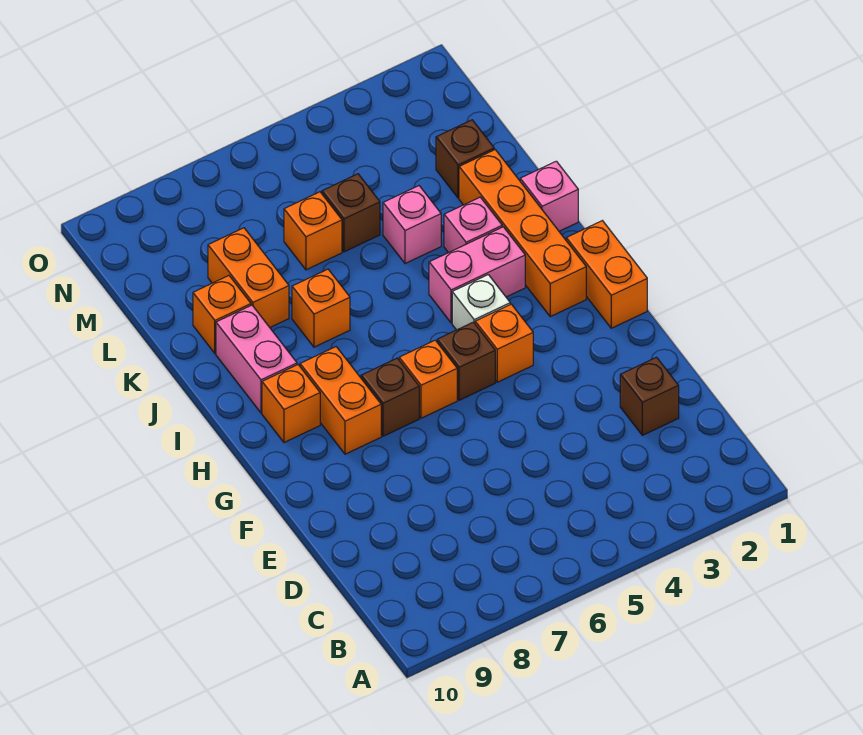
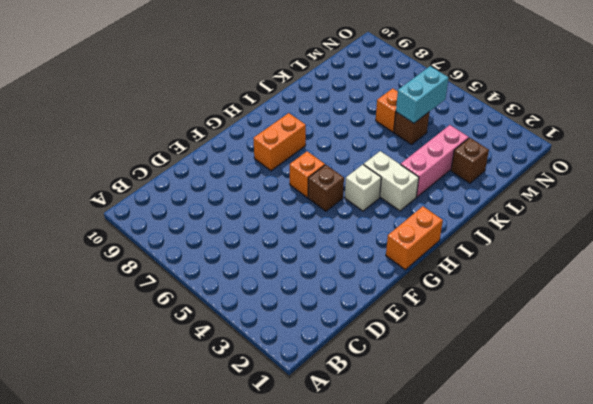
white 1x2 brick [364,151,419,211] -> pink 1x2 brick [429,227,525,323]
pink 1x3 brick [401,125,469,197] -> pink 1x1 brick [444,197,502,253]
cyan 1x2 brick [396,66,448,123] -> none
none -> brown 1x1 brick [620,357,679,435]
none -> orange 1x1 brick [475,304,533,382]
none -> brown 1x1 brick [361,358,419,436]

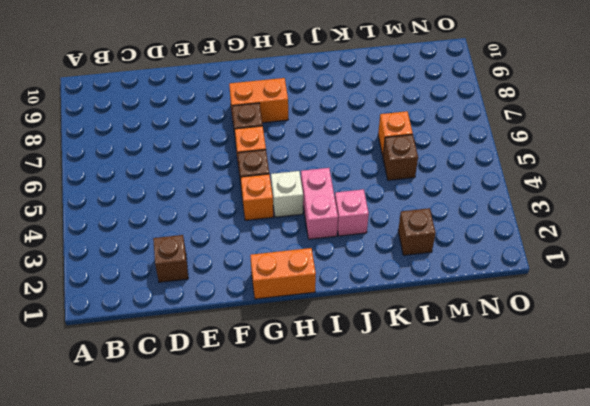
none -> orange 1x4 brick [459,150,586,317]
none -> orange 1x1 brick [262,365,320,442]
none -> pink 1x2 brick [216,305,297,413]

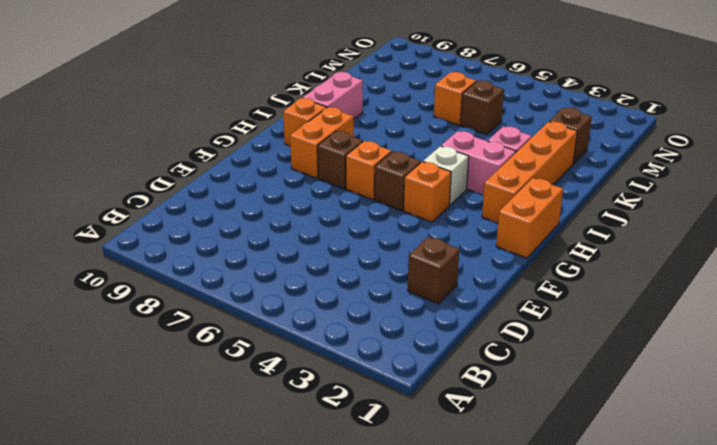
none -> pink 1x1 brick [520,161,578,231]
none -> orange 1x1 brick [292,269,350,347]
none -> pink 1x1 brick [383,186,441,264]

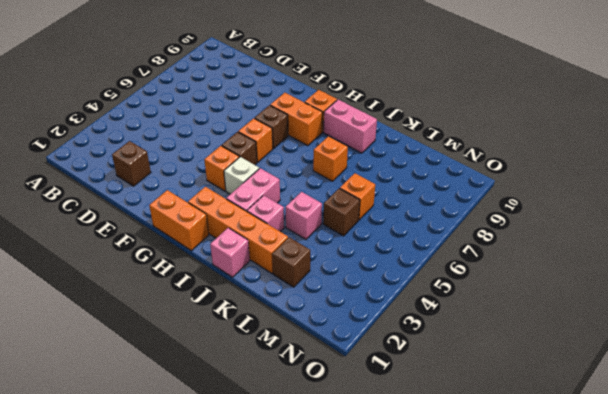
none -> orange 1x2 brick [208,228,289,327]
none -> orange 1x1 brick [193,276,251,353]

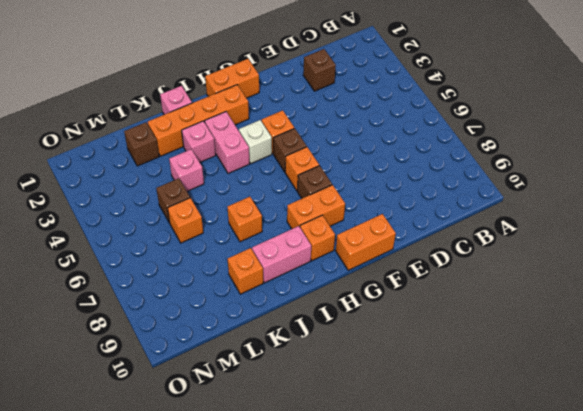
orange 1x2 brick [336,214,396,270] -> orange 1x2 brick moved to [208,228,289,327]

